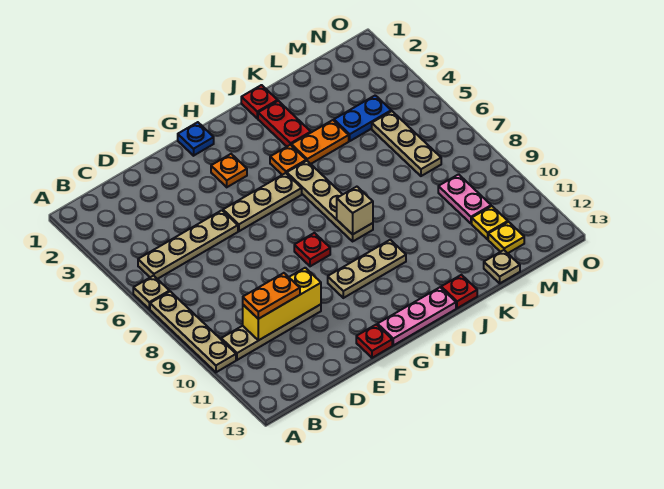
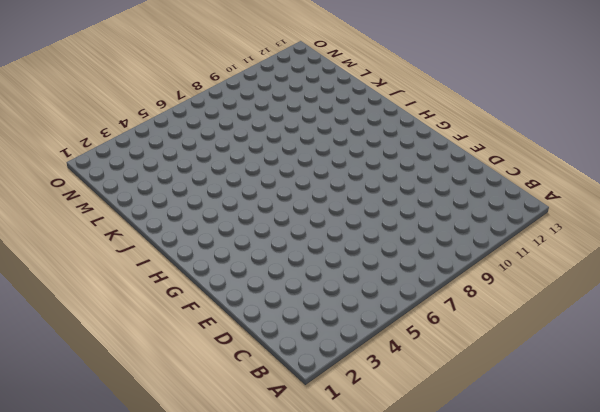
none -> tan 1x1 plate [133,276,169,309]
none -> tan 1x4 plate [150,291,236,372]
none -> tan 1x4 plate [138,210,238,279]

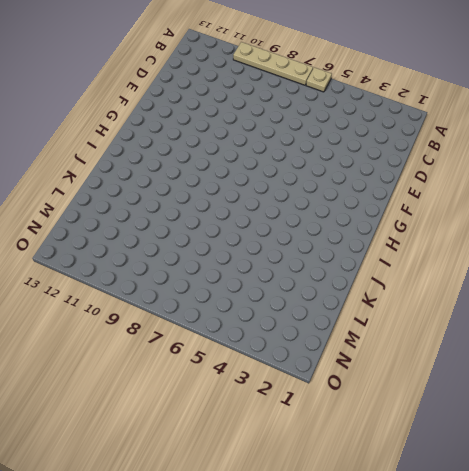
none -> tan 1x4 plate [138,210,238,279]
none -> tan 1x4 plate [221,304,321,360]
none -> tan 1x3 plate [223,173,302,231]

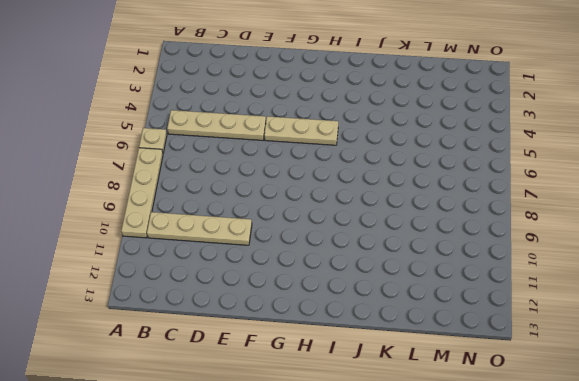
none -> red 1x1 plate [356,324,392,358]
none -> blue 1x1 plate [178,122,214,156]
none -> orange 1x1 plate [211,154,247,187]

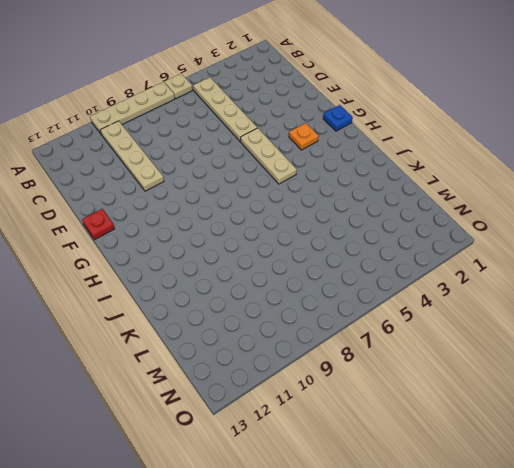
none -> red 1x1 plate [294,233,330,266]
none -> tan 1x3 plate [328,240,406,298]
none -> pink 1x3 plate [377,287,456,345]

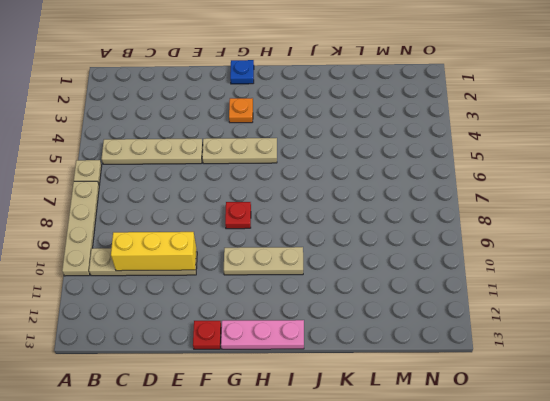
none -> orange 1x1 plate [270,145,306,175]
none -> tan 1x4 plate [287,161,373,241]
none -> red 1x1 plate [241,85,278,118]

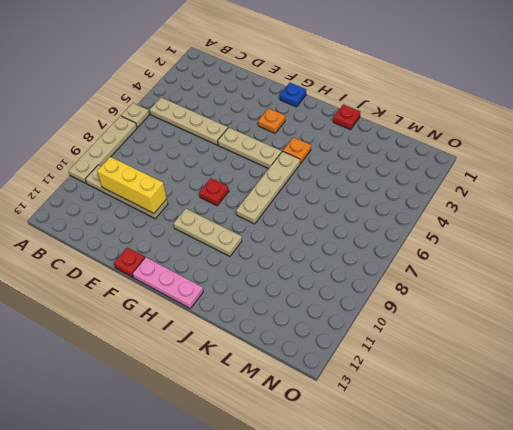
none -> red 1x2 plate [258,101,311,146]
none -> orange 1x2 plate [291,120,349,164]
none -> red 1x1 plate [441,275,477,308]

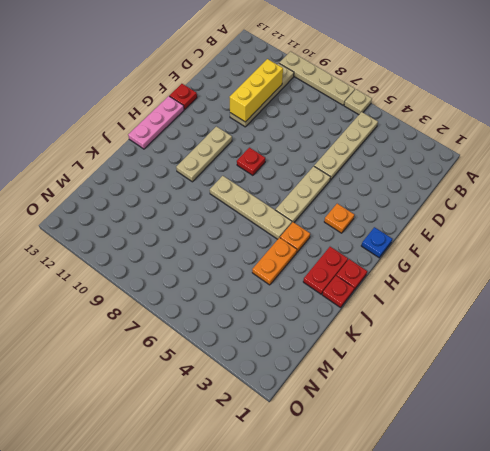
red 1x1 plate [336,259,367,290] -> red 1x1 plate moved to [441,275,477,308]
red 1x2 plate [303,247,348,294] -> red 1x2 plate turned to [258,101,311,146]
none -> blue 1x2 plate [334,95,391,141]
none -> tan 1x1 plate [484,250,520,283]
none -> tan 1x3 plate [372,111,441,176]

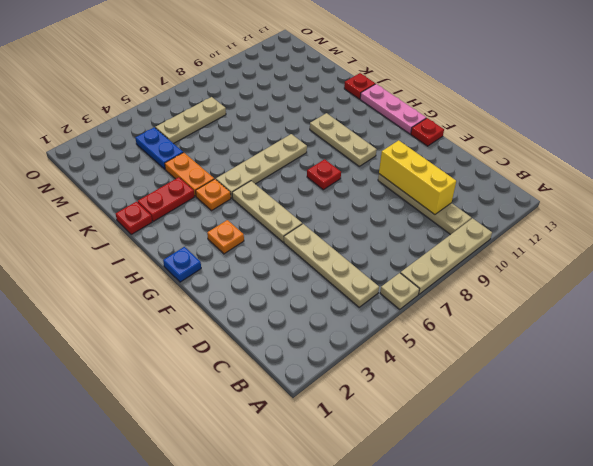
none -> tan 1x1 plate [484,250,520,283]
none -> pink 1x2 plate [438,174,491,224]
none -> yellow 1x1 plate [472,206,508,239]

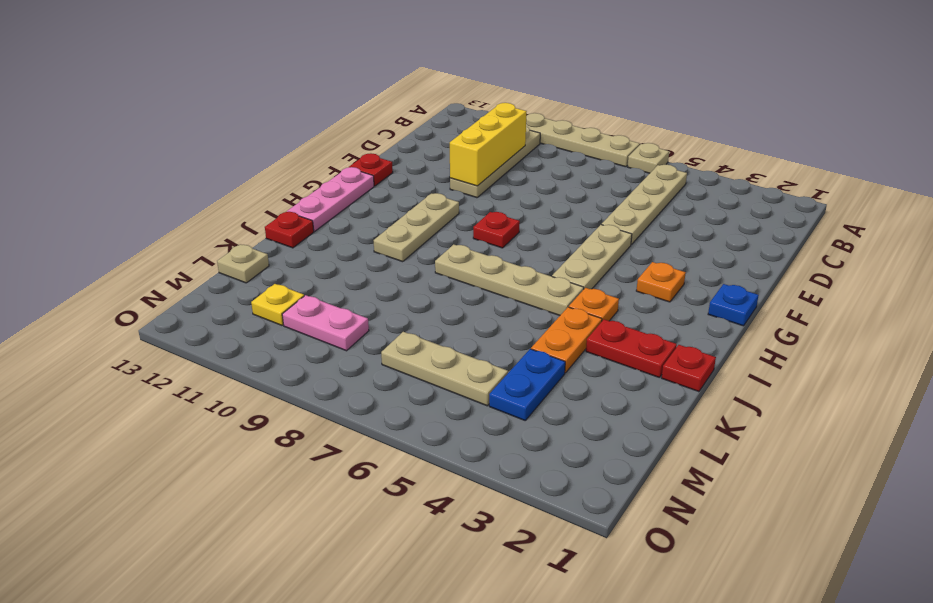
none -> yellow 1x1 plate [488,222,524,253]
none -> tan 1x1 brick [337,187,373,235]
none -> orange 1x2 plate [243,273,300,319]

